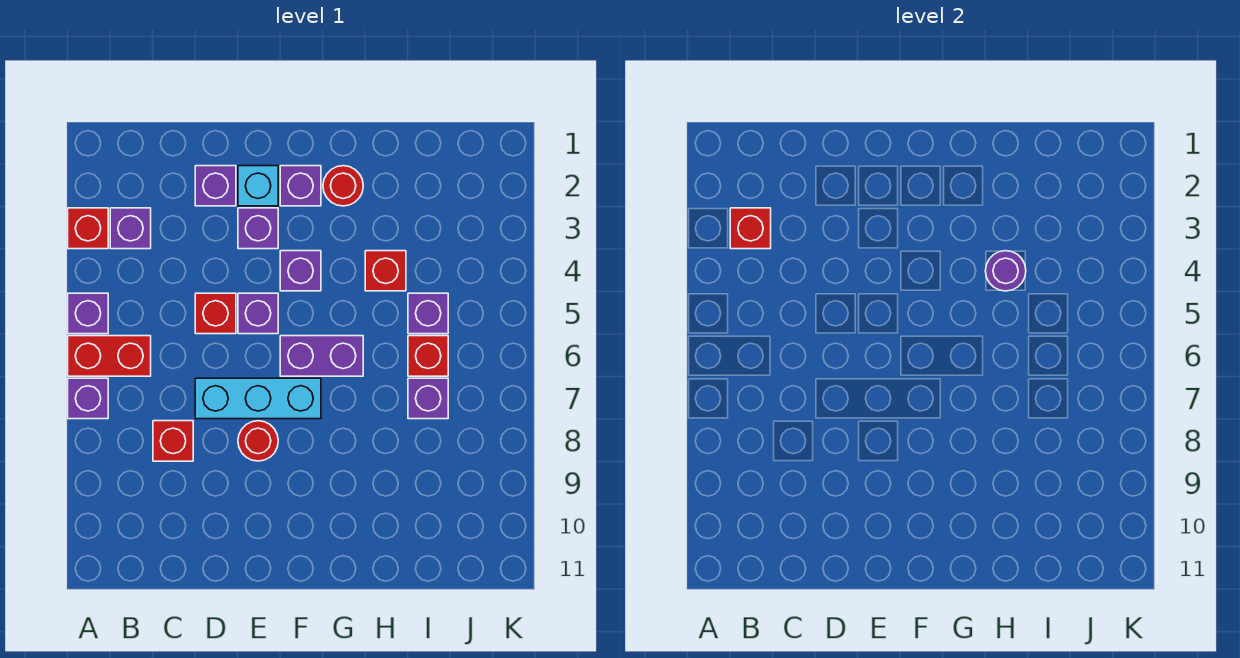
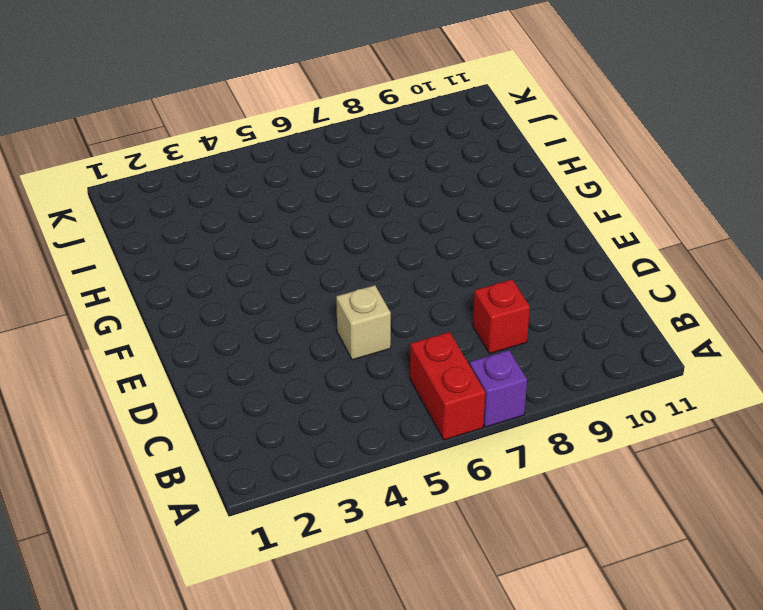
tan 1x1 brick [336,285,391,360] -> red 1x1 brick [195,293,236,334]
none -> red 1x1 brick [68,208,108,249]
none -> purple 1x1 brick [68,293,108,334]
none -> purple 1x1 brick [110,208,151,249]

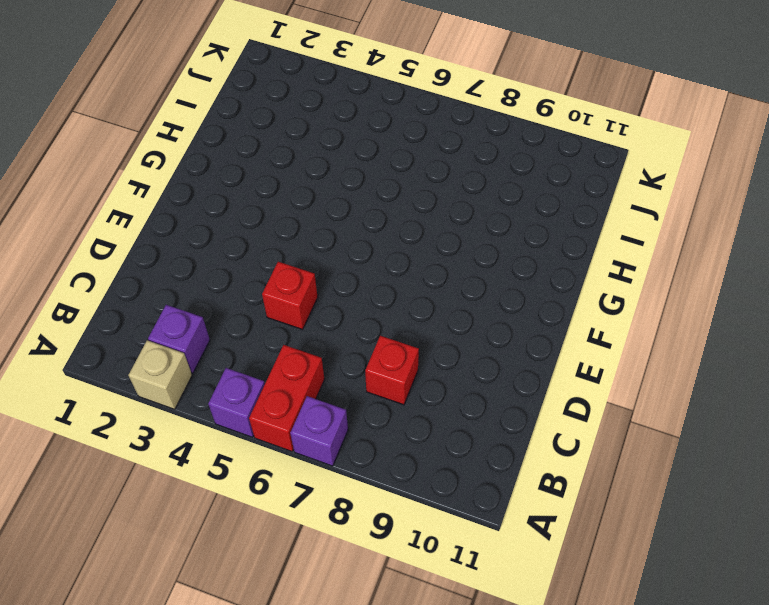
tan 1x1 brick [129,340,192,409] -> red 1x1 brick [68,208,108,249]
none -> purple 1x1 brick [195,166,236,206]
none -> cyan 1x3 brick [195,378,321,419]
none -> cyan 1x1 brick [238,166,278,206]

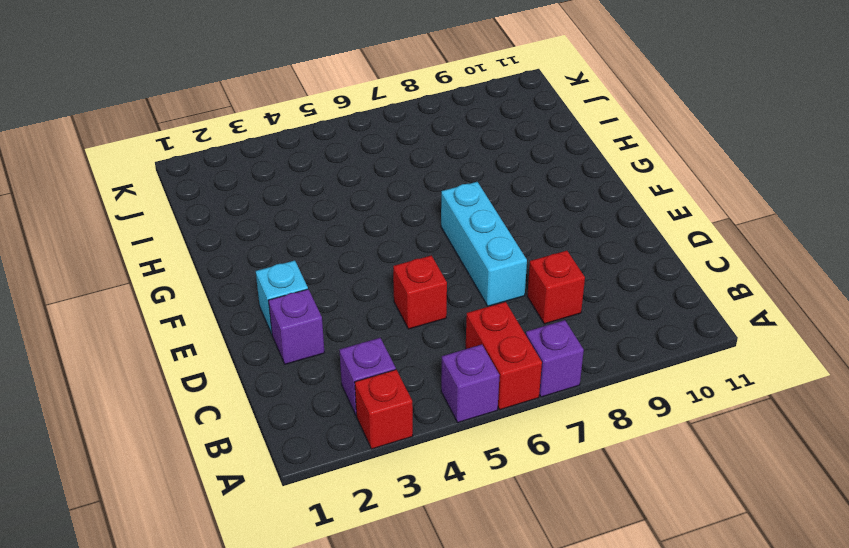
none -> purple 1x1 brick [238,208,278,249]
none -> purple 1x1 brick [238,293,278,334]
none -> red 1x1 round brick [238,421,278,461]

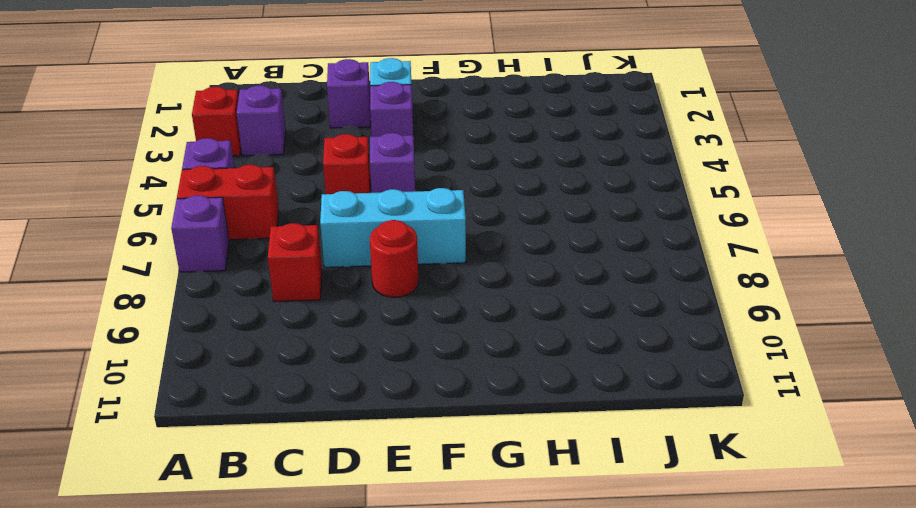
none -> purple 1x1 brick [280,166,321,206]
none -> purple 1x1 brick [280,251,321,291]
none -> purple 1x2 brick [280,336,363,376]

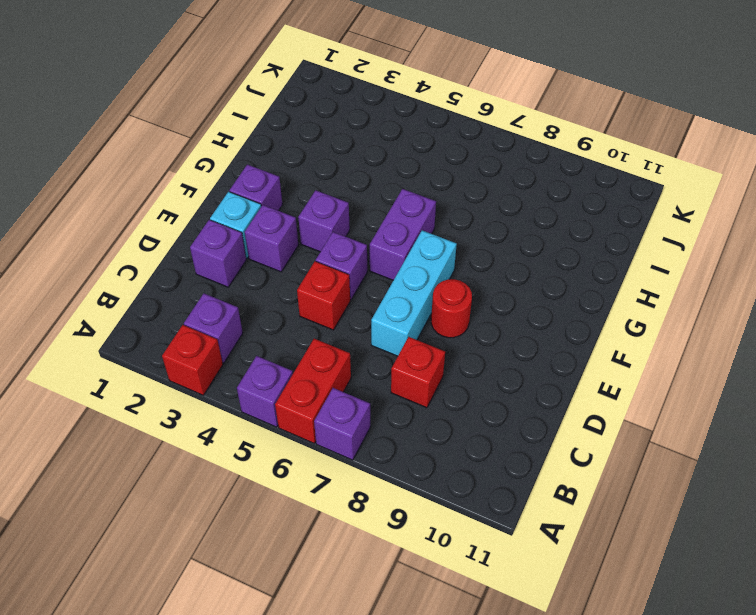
none -> red 1x1 round brick [323,166,363,206]
none -> red 1x1 brick [365,251,406,291]
none -> purple 1x1 brick [408,293,448,334]

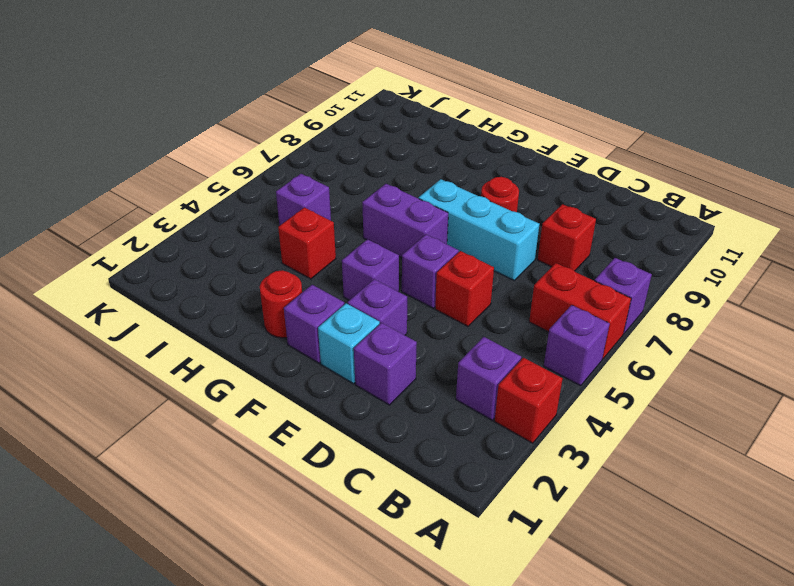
none -> red 1x1 brick [408,336,448,376]
none -> purple 1x1 brick [408,378,448,419]
none -> red 1x1 brick [730,208,771,249]

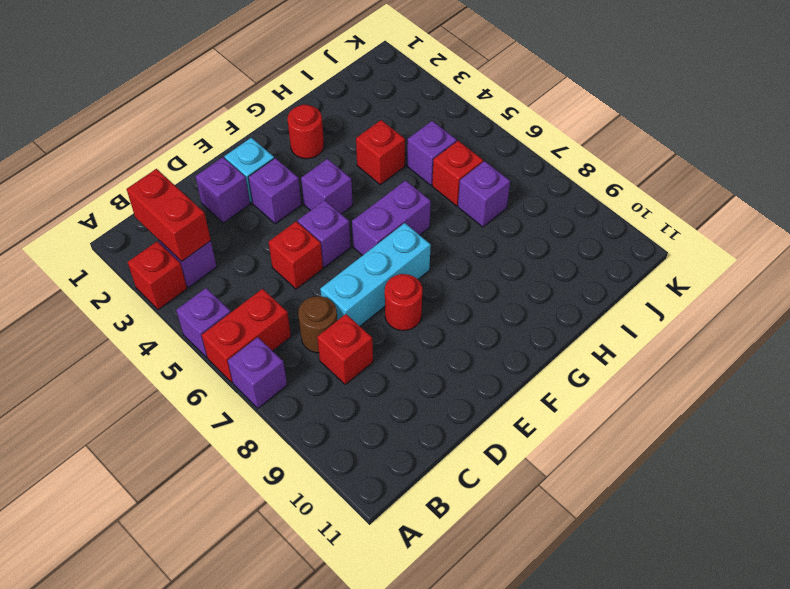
red 1x2 brick [127,169,211,261] -> red 1x1 brick [730,208,771,249]
brown 1x1 round brick [298,296,337,353] -> none
none -> purple 1x1 brick [280,166,321,206]
none -> purple 1x1 round brick [986,251,1026,291]

